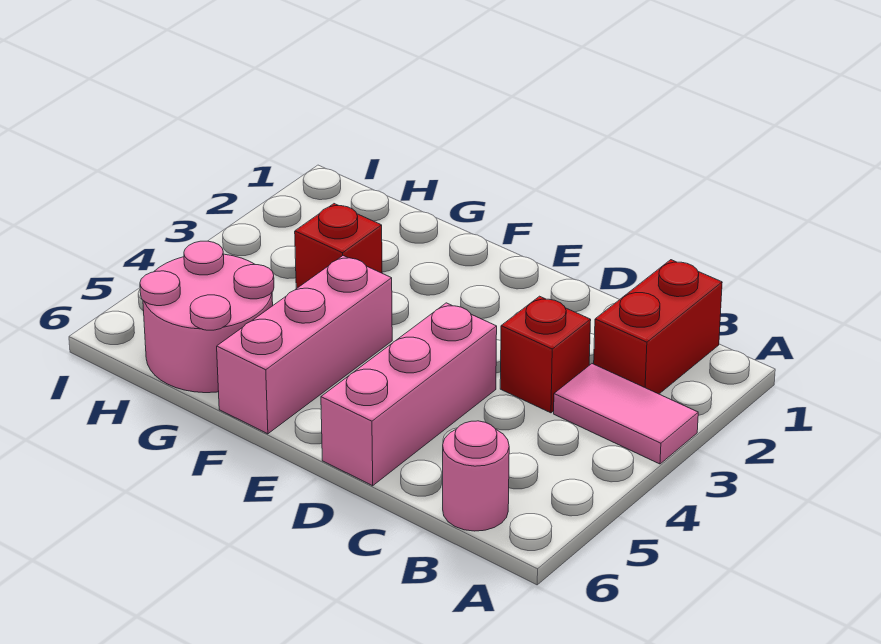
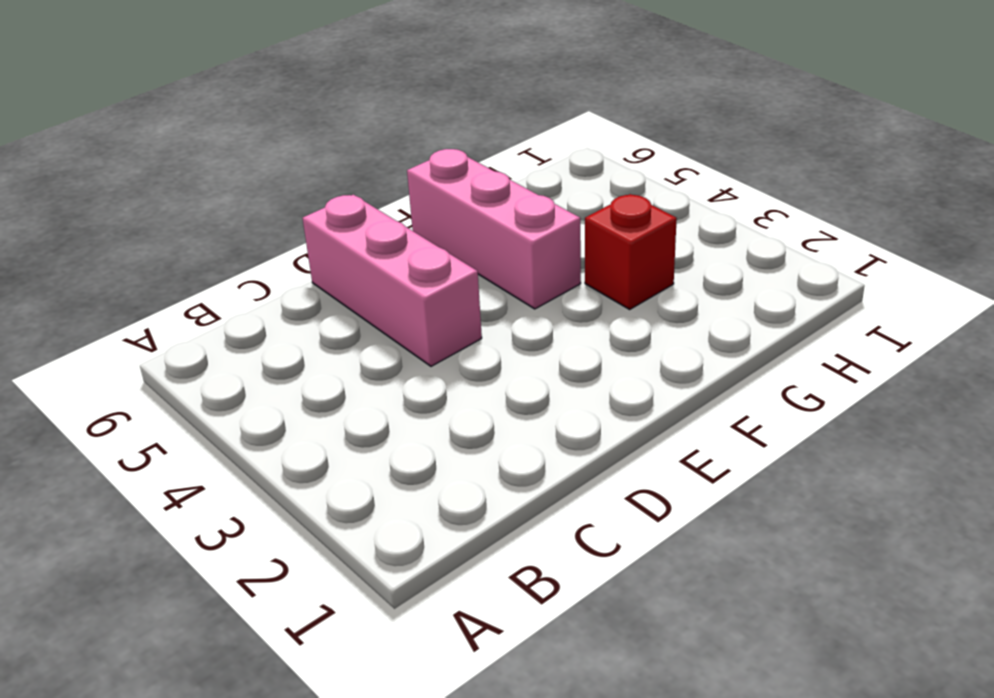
none -> pink 1x2 tile [554,364,698,464]
none -> red 1x2 brick [594,260,722,394]

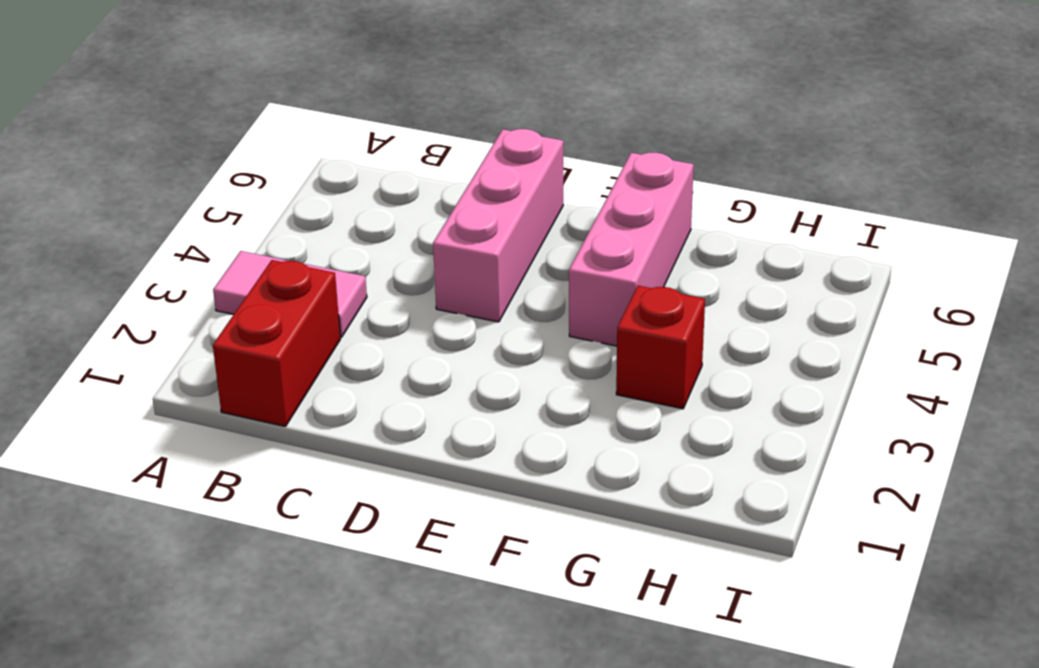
none -> pink 1x1 round brick [443,421,509,531]
none -> red 1x1 brick [500,296,591,413]

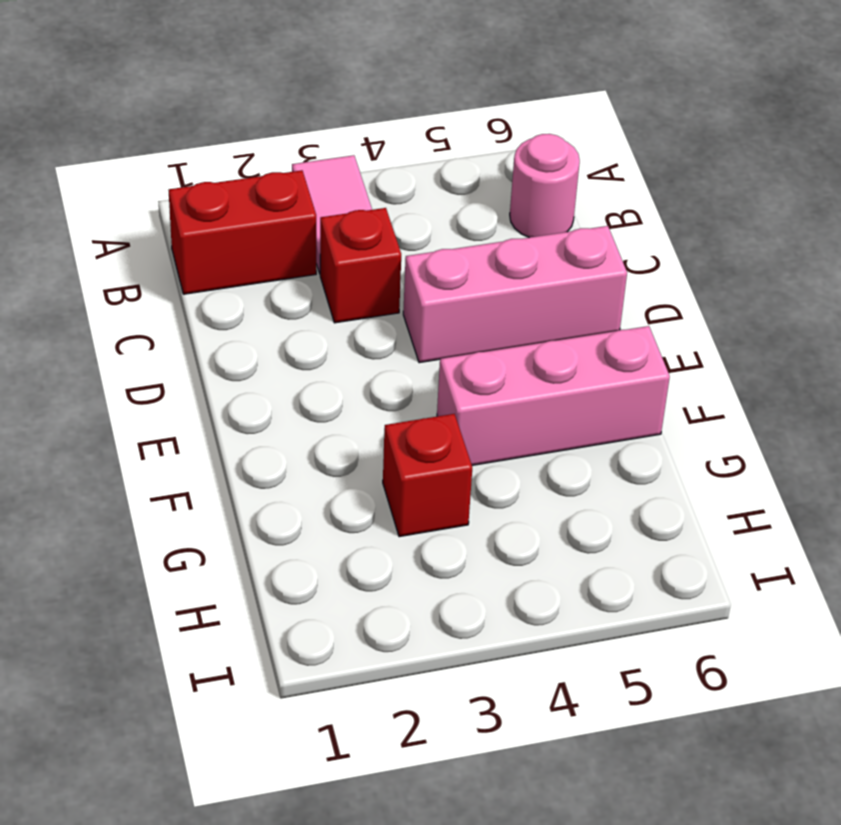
none -> pink 2x2 round brick [140,241,274,393]

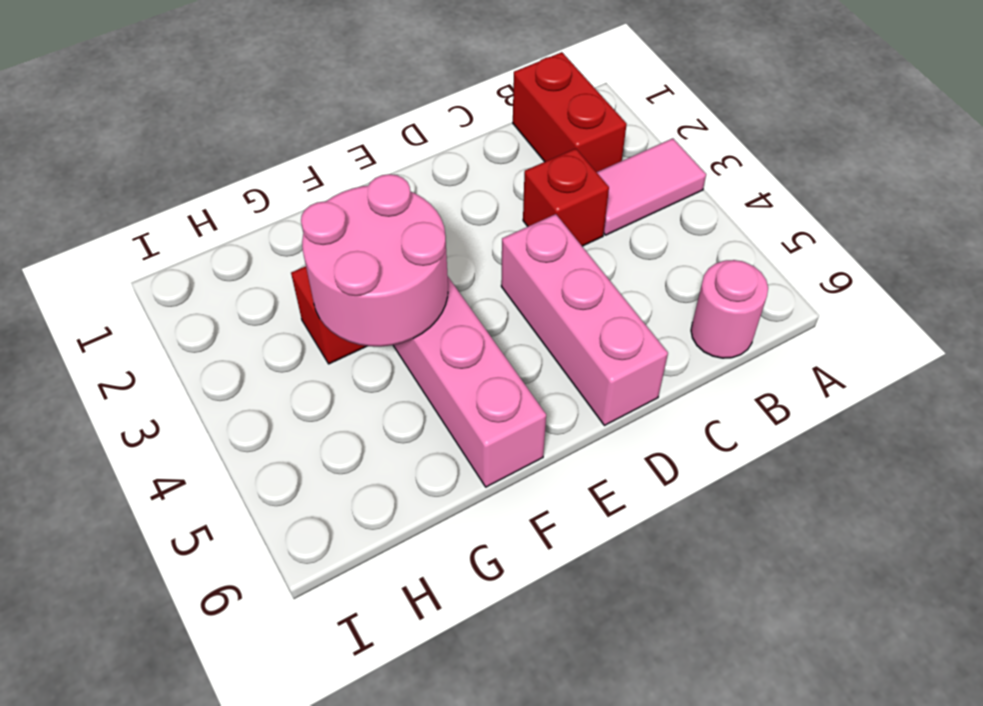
pink 2x2 round brick [301,174,448,347] -> pink 2x2 round brick moved to [140,241,274,393]

